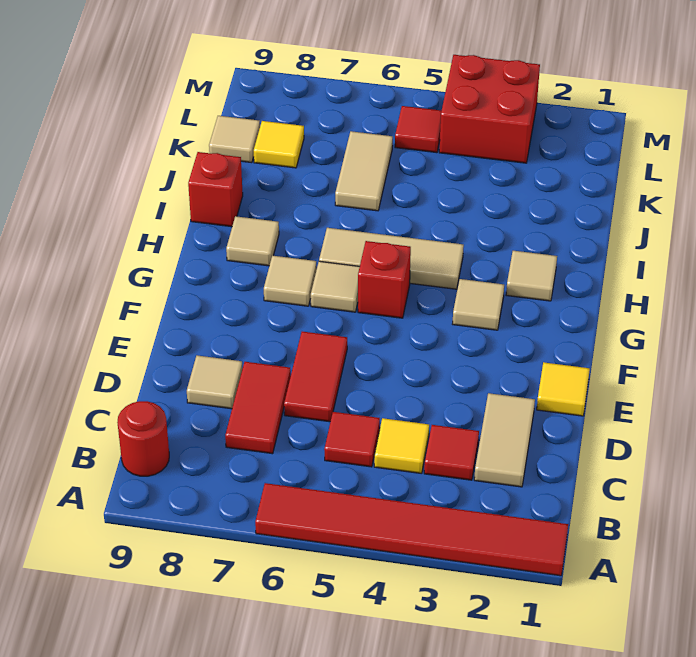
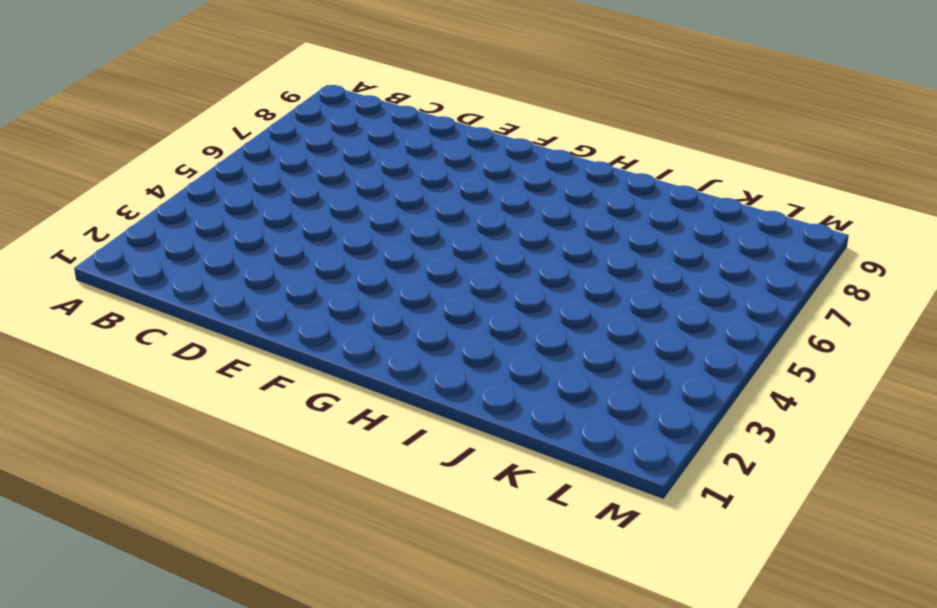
none -> red 1x6 tile [255,483,568,576]
none -> red 1x1 round brick [117,401,169,476]
none -> tan 1x2 tile [474,393,535,487]

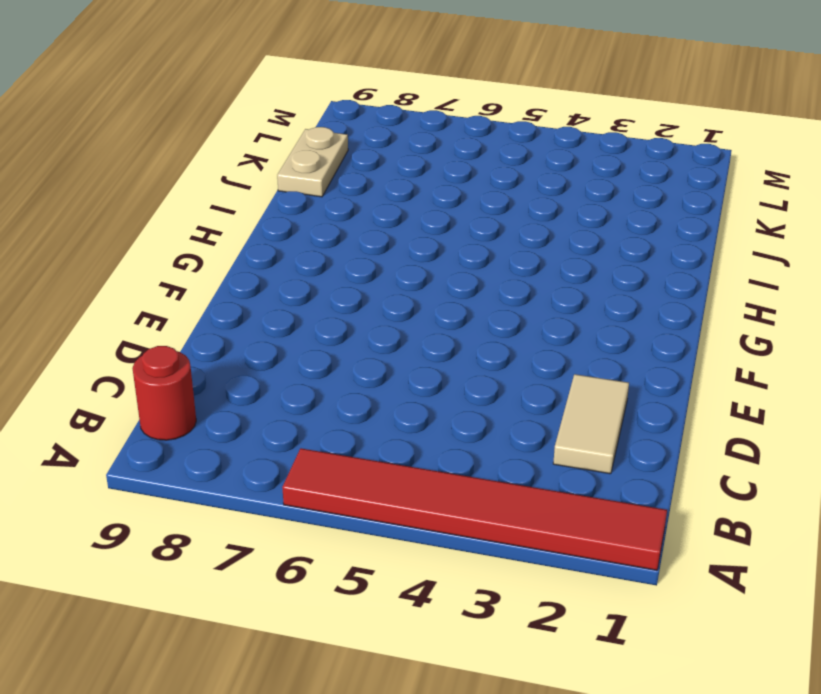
tan 1x2 plate [277,127,348,197] -> tan 1x1 tile [209,116,260,163]
none -> red 1x1 tile [424,425,479,480]
none -> yellow 1x1 tile [374,418,429,474]
none -> red 1x1 tile [324,412,380,467]

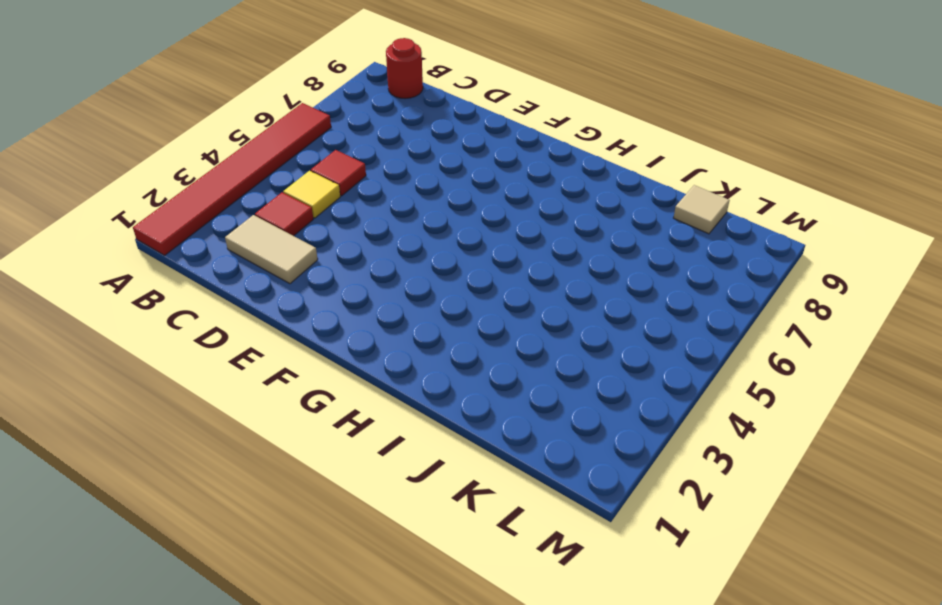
none -> red 1x2 tile [225,362,291,454]
none -> red 1x2 tile [284,332,347,422]
none -> tan 1x1 tile [187,355,243,409]

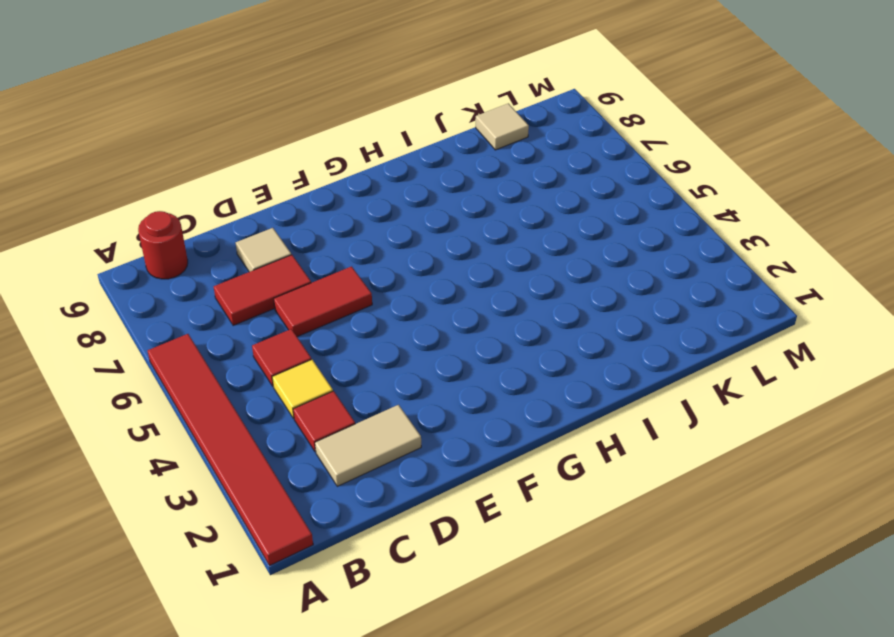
none -> yellow 1x1 tile [537,362,590,416]
none -> tan 1x1 tile [453,279,504,330]
none -> red 1x1 brick [358,241,411,318]

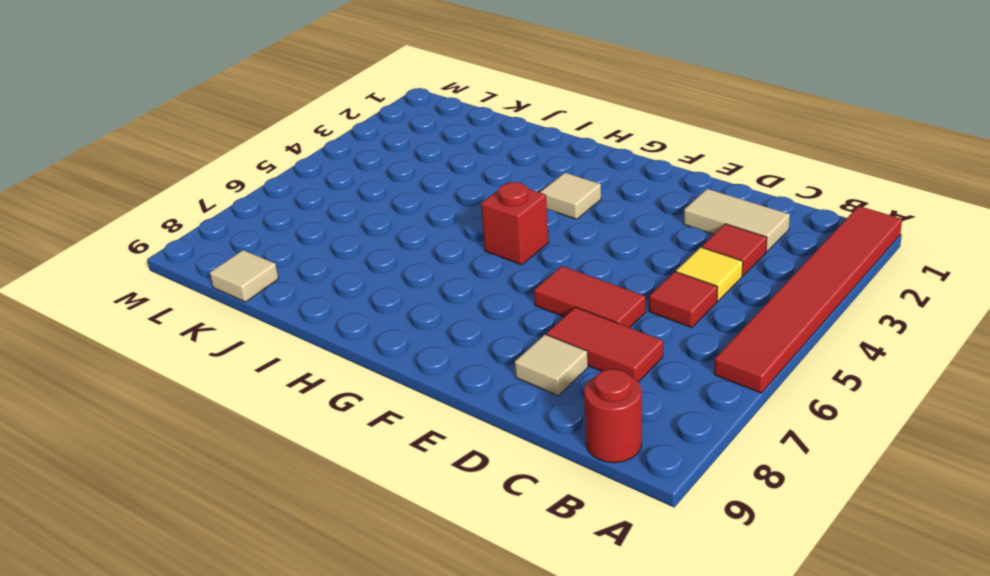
none -> yellow 1x1 tile [537,362,590,416]
none -> tan 1x1 tile [311,261,360,312]
none -> tan 1x1 tile [264,256,317,306]

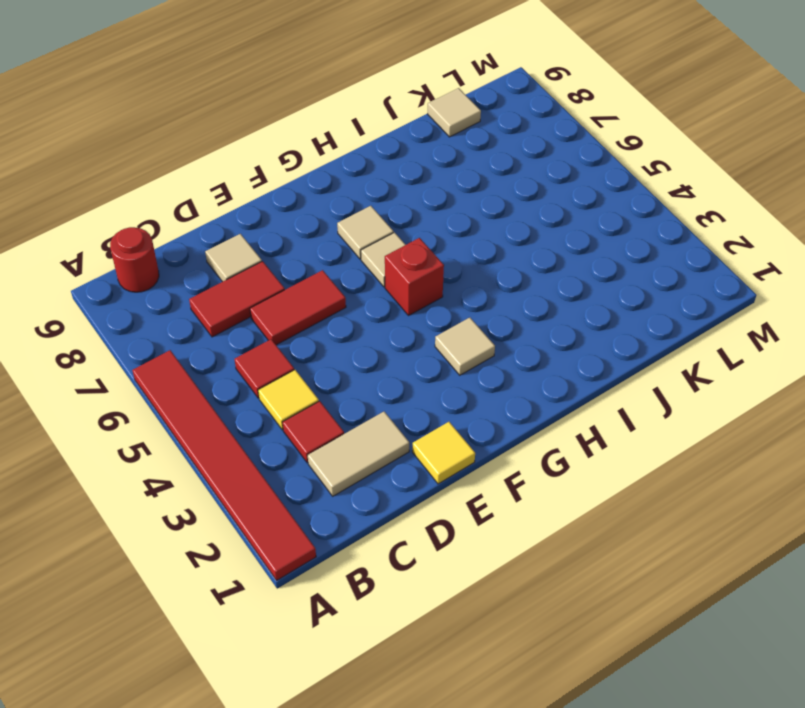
none -> tan 1x1 tile [506,251,557,301]
none -> tan 1x3 tile [319,228,464,289]
none -> tan 1x1 tile [226,216,279,266]

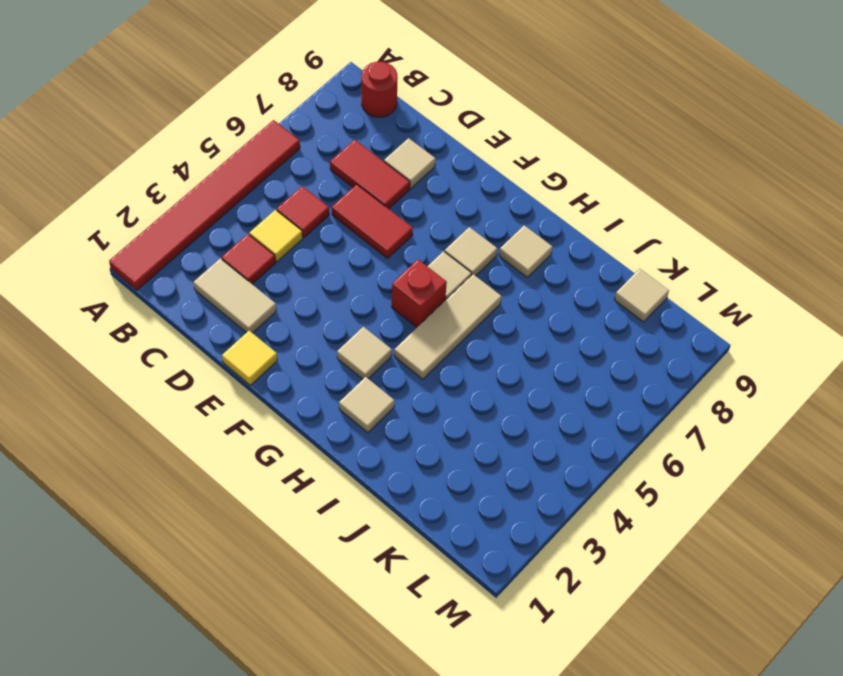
none -> red 1x1 brick [188,152,243,227]
none -> tan 1x2 tile [335,131,393,211]
none -> yellow 1x1 tile [254,121,304,168]

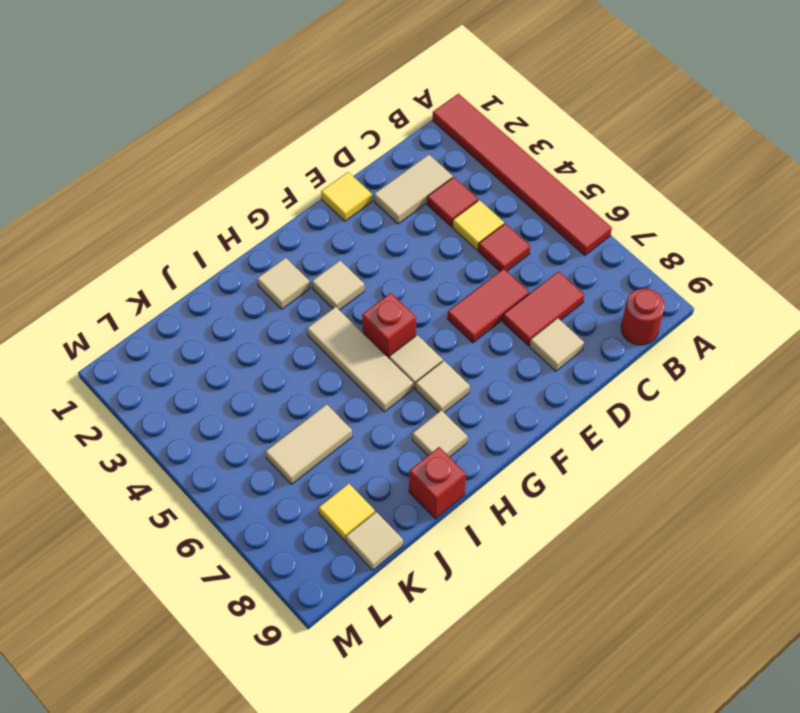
none -> red 2x2 brick [439,55,540,163]
none -> red 1x1 tile [395,106,442,153]

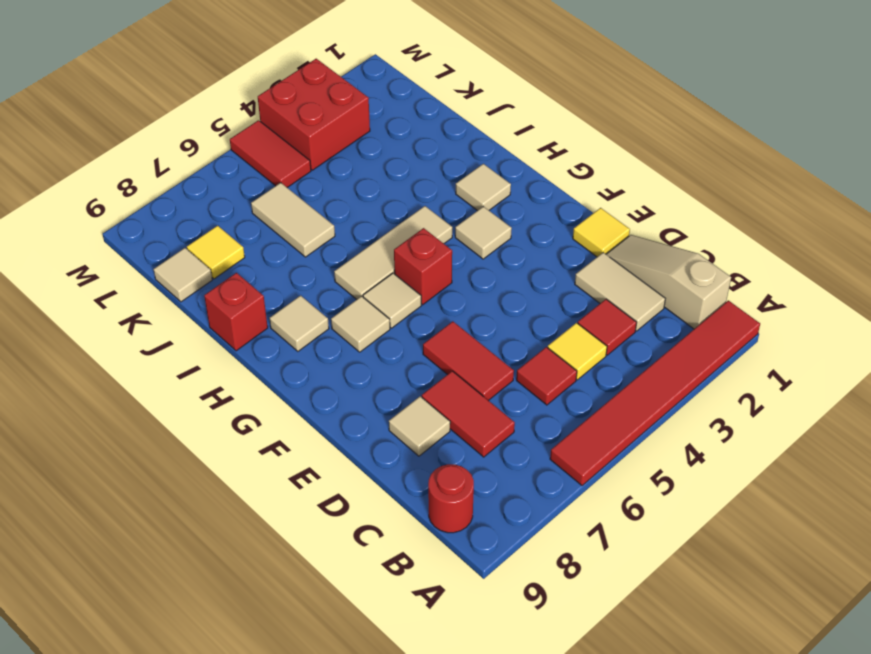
tan 1x3 slope [606,235,731,329] -> none
red 1x2 tile [230,120,311,187] -> red 1x1 tile [395,106,442,153]

